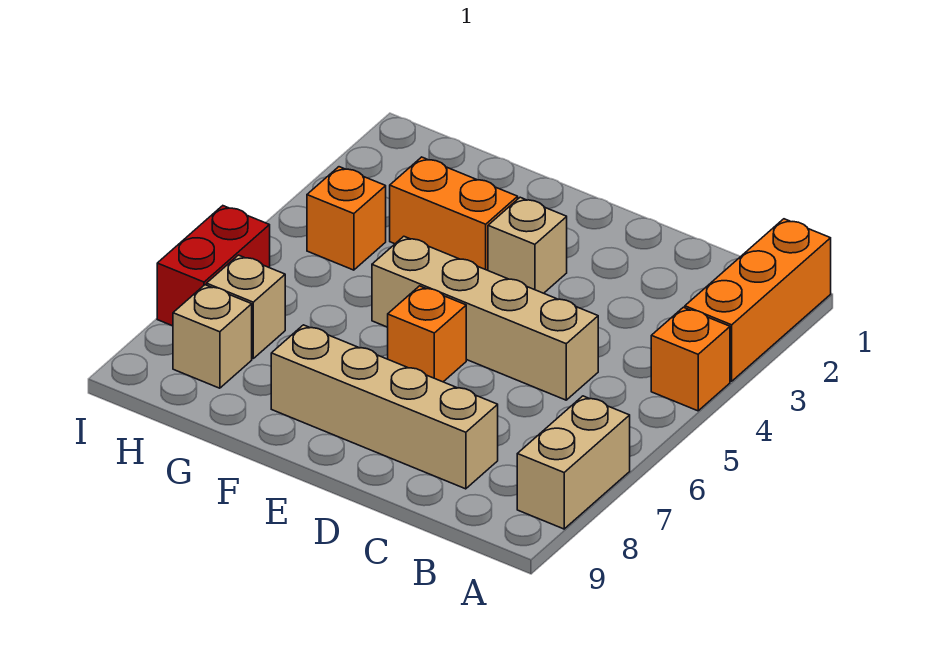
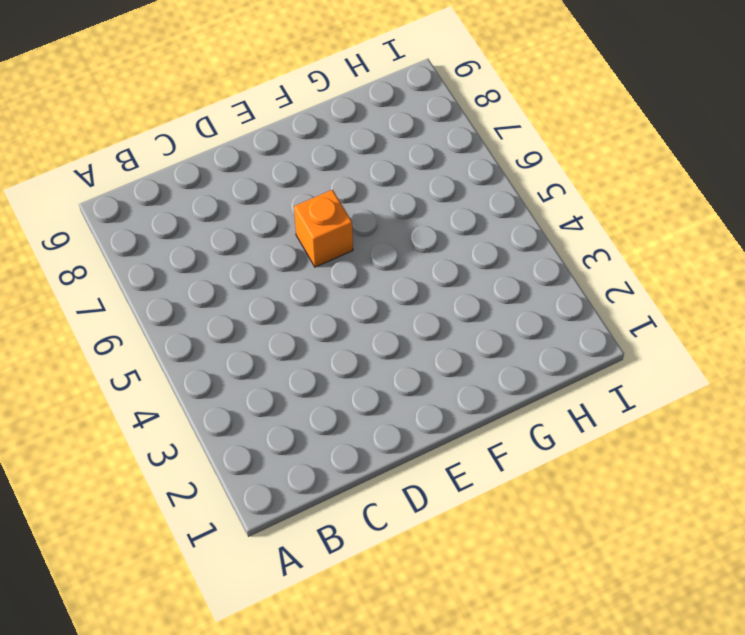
none -> orange 1x3 brick [685,219,831,381]
none -> orange 1x1 brick [651,307,730,411]
none -> tan 1x2 brick [517,396,630,529]

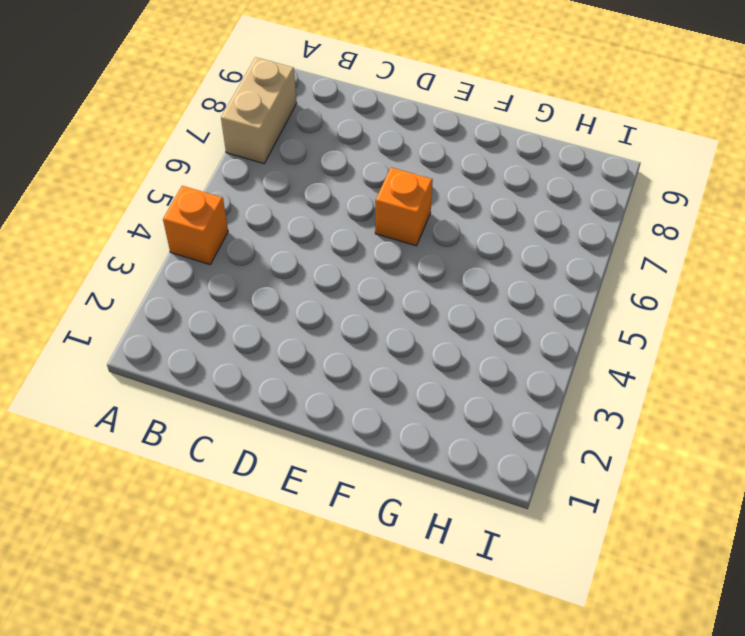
none -> orange 1x3 brick [685,219,831,381]
none -> tan 1x4 brick [372,236,598,400]
none -> tan 1x4 brick [271,325,498,489]

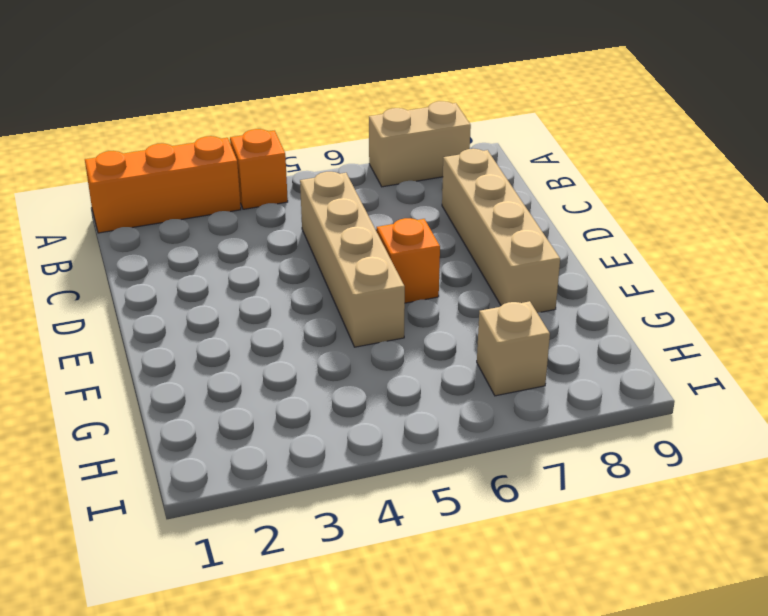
none -> tan 1x1 brick [488,197,567,293]
none -> orange 1x2 brick [390,157,518,270]
none -> orange 1x1 brick [307,167,386,270]

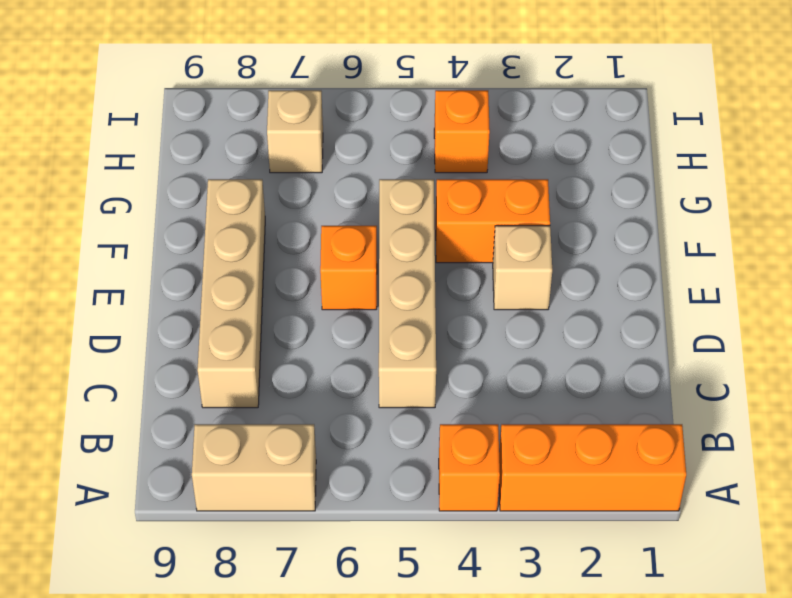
orange 1x2 brick [436,179,550,263] -> orange 1x2 brick turned to [390,157,518,270]
none -> tan 1x1 brick [173,285,252,388]
none -> red 1x2 brick [157,206,270,326]

